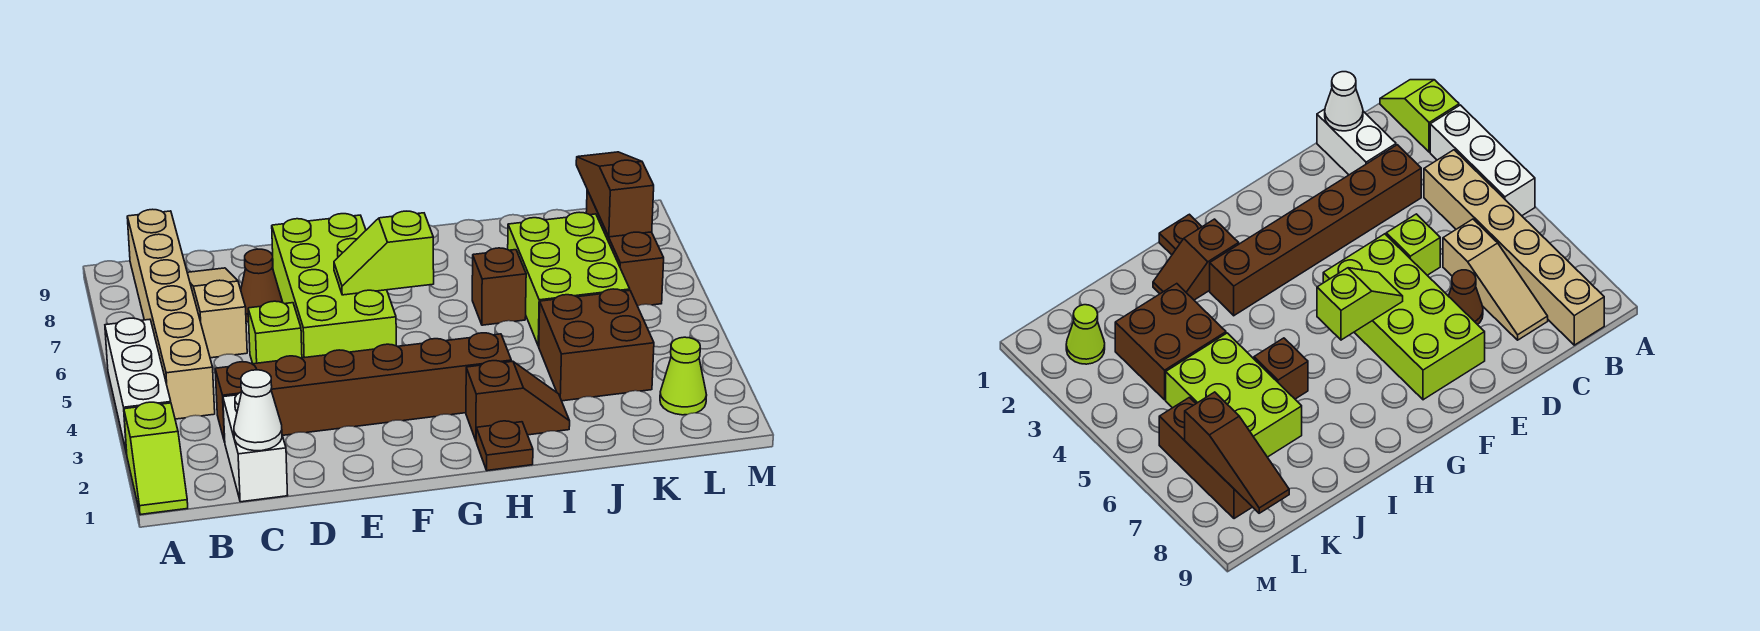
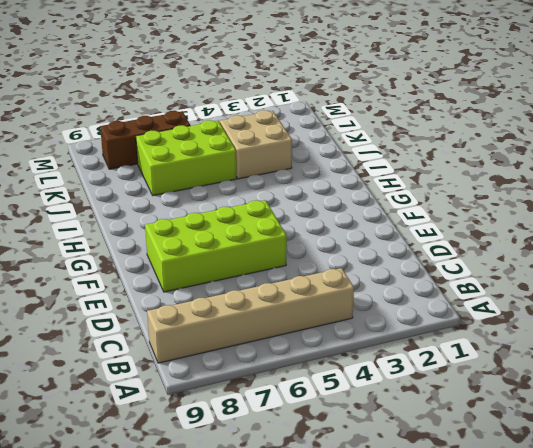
tan 2x2 brick [220,110,292,179] -> brown 2x2 brick [539,289,654,401]
none -> lime 1x2 slope [124,402,188,515]
none -> white 1x3 brick [105,318,171,453]
none -> white 1x2 brick [223,392,288,502]

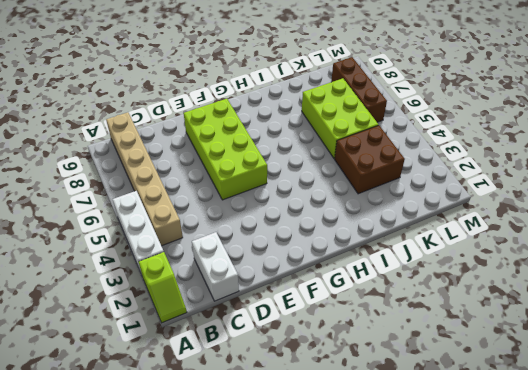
none -> brown 1x6 brick [215,333,511,442]
none -> tan 1x3 slope [187,268,247,358]
none -> lime 1x1 brick [248,301,302,364]

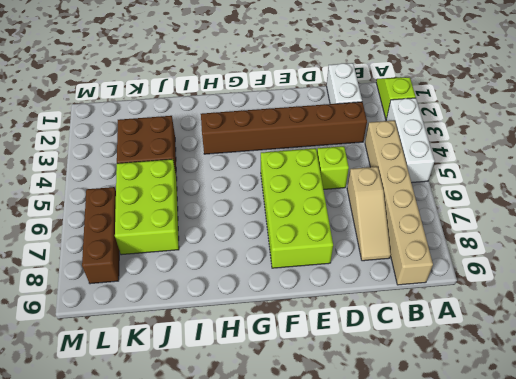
none -> brown 1x1 cone [241,249,282,322]
none -> brown 1x1 plate [476,421,533,470]
none -> brown 1x2 slope [466,361,570,440]

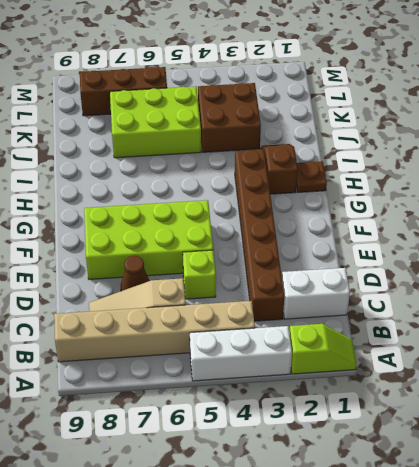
none -> brown 1x1 brick [472,248,526,325]
none -> lime 1x1 cone [660,337,707,415]
none -> white 1x1 cone [234,370,282,451]

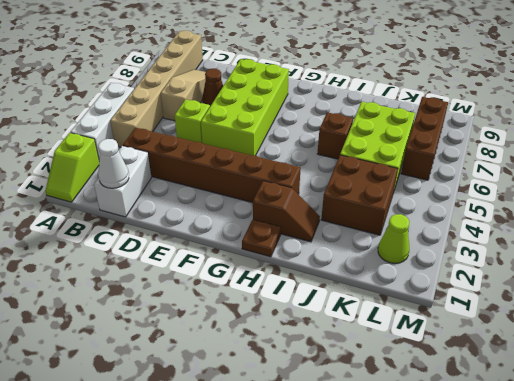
none -> lime 1x2 slope [334,211,434,295]
none -> brown 1x3 slope [576,152,654,237]

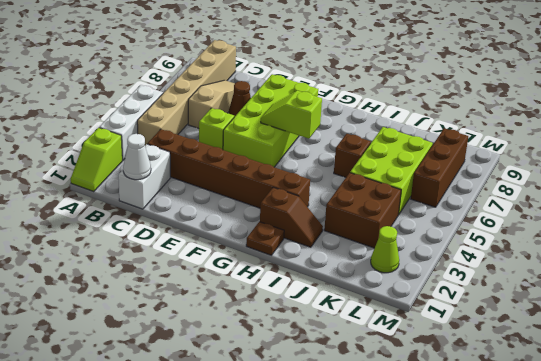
none -> brown 1x3 slope [576,152,654,237]

